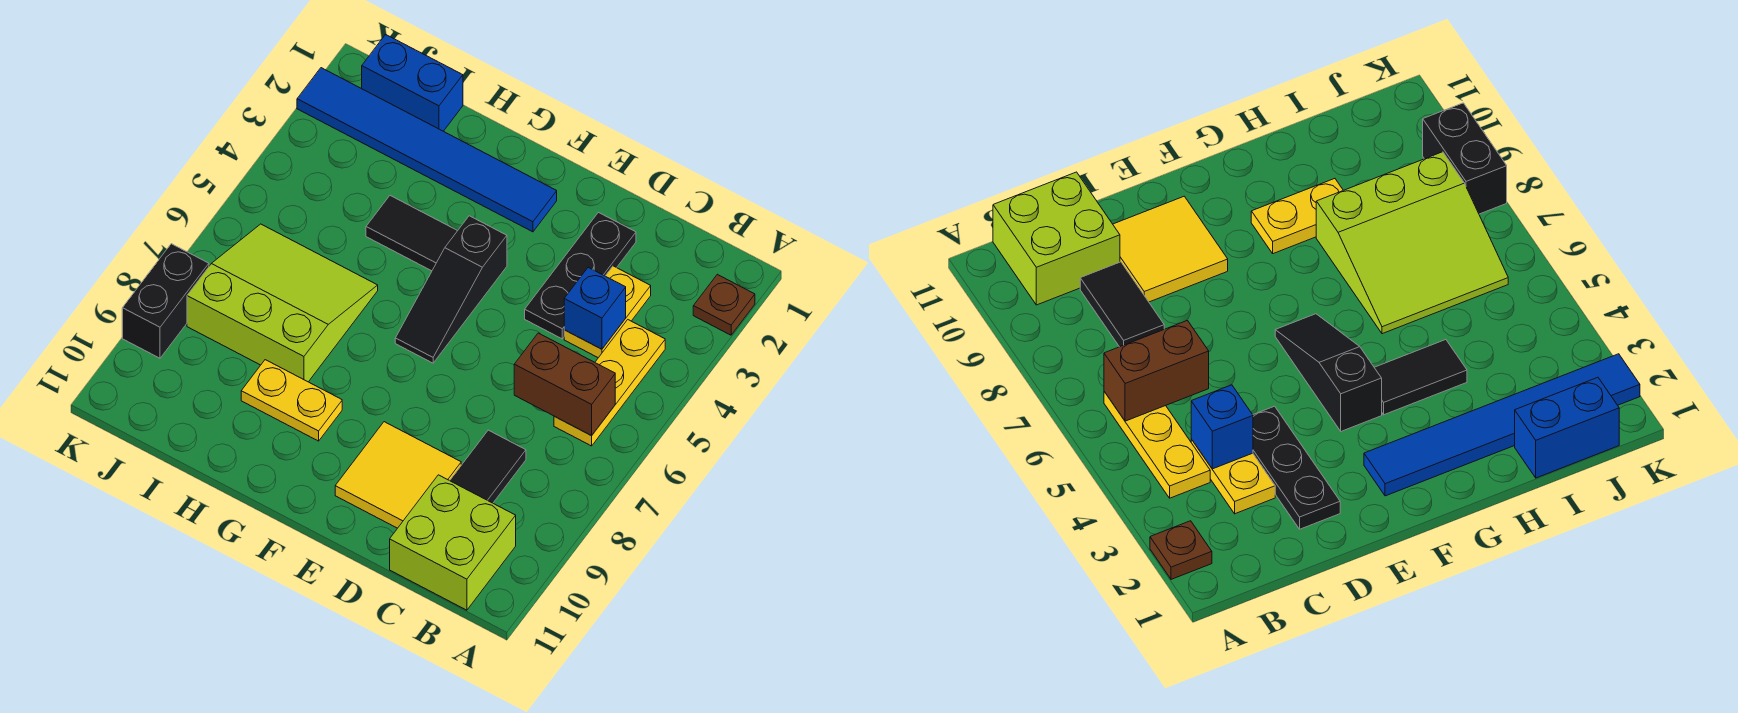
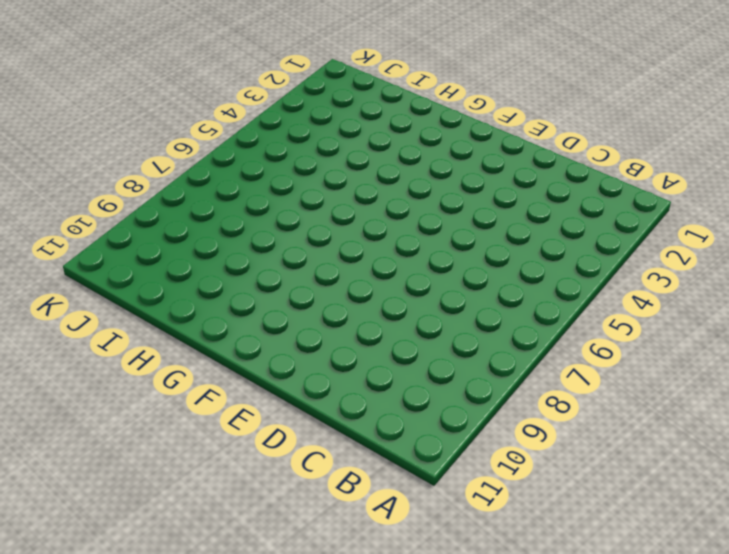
none -> brown 1x1 plate [693,274,755,335]
none -> yellow 1x3 plate [554,320,665,446]
none -> lime 2x2 brick [390,475,516,610]

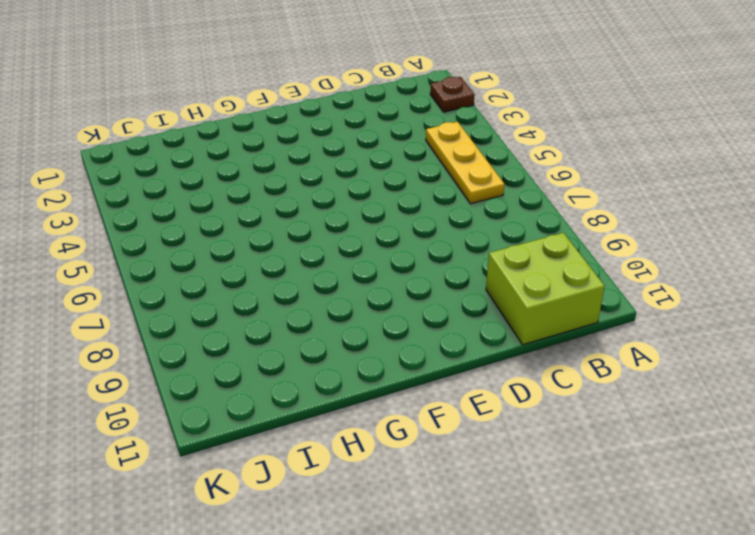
none -> yellow 1x2 plate [564,266,651,358]
none -> black 1x2 tile [450,430,526,503]
none -> black 1x3 plate [525,212,636,339]

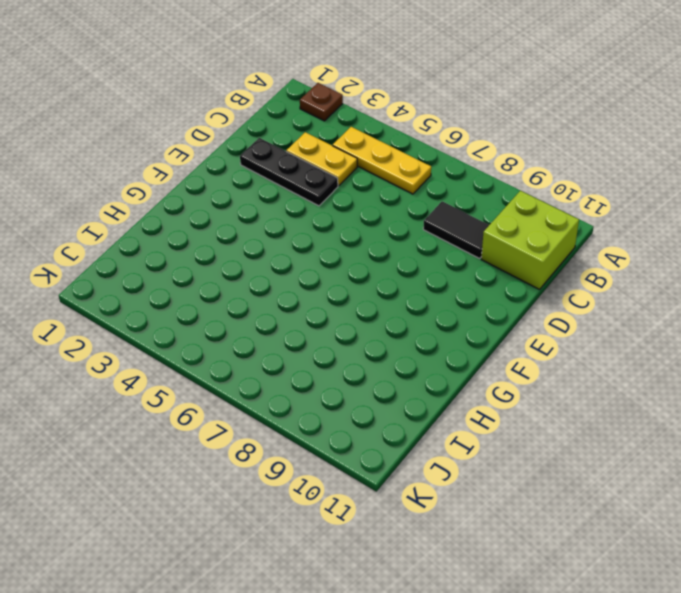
none -> yellow 2x2 tile [335,422,461,528]
none -> blue 1x6 tile [297,68,557,232]
none -> black 1x3 slope [395,216,507,363]

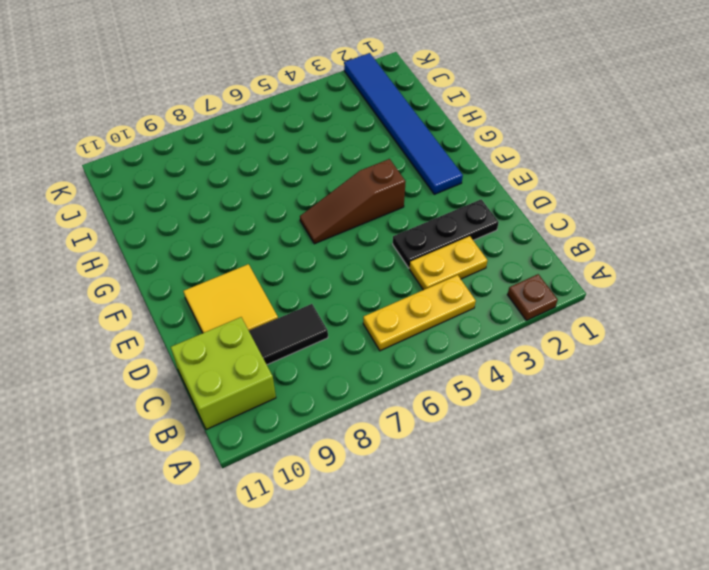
brown 1x3 slope [300,159,406,244] -> black 1x3 slope [395,216,507,363]
none -> black 1x2 tile [366,196,457,271]
none -> yellow 1x2 plate [241,360,342,441]
none -> lime 3x3 slope [187,224,378,382]

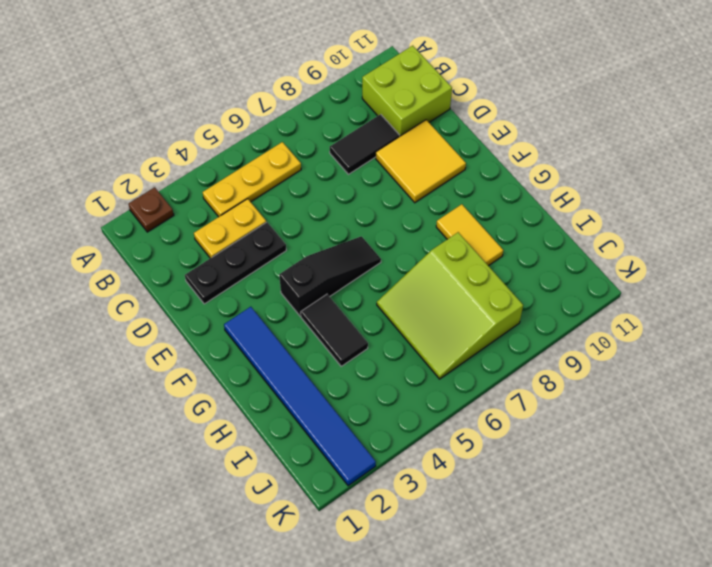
yellow 1x2 tile [436,204,503,266] -> yellow 1x2 plate [241,360,342,441]
none -> blue 1x2 brick [362,35,463,131]
none -> black 1x2 brick [122,244,209,358]
none -> brown 1x2 brick [514,333,615,436]

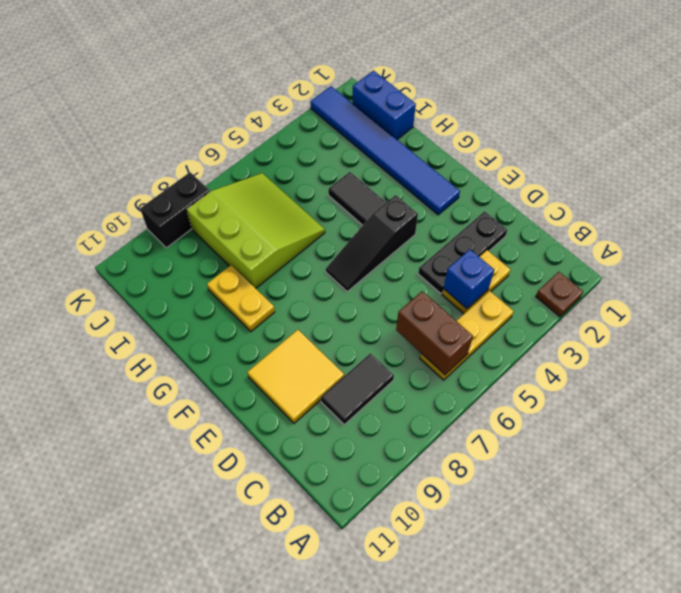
none -> lime 2x2 brick [390,475,516,610]

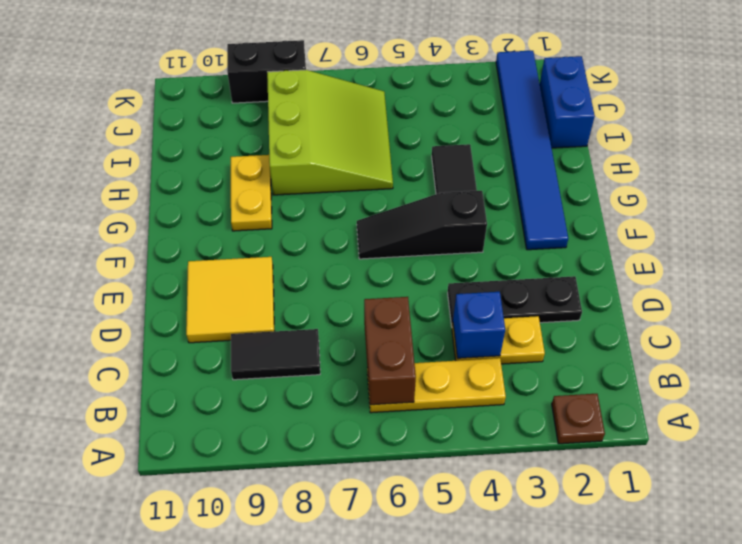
none -> lime 2x2 brick [390,475,516,610]

